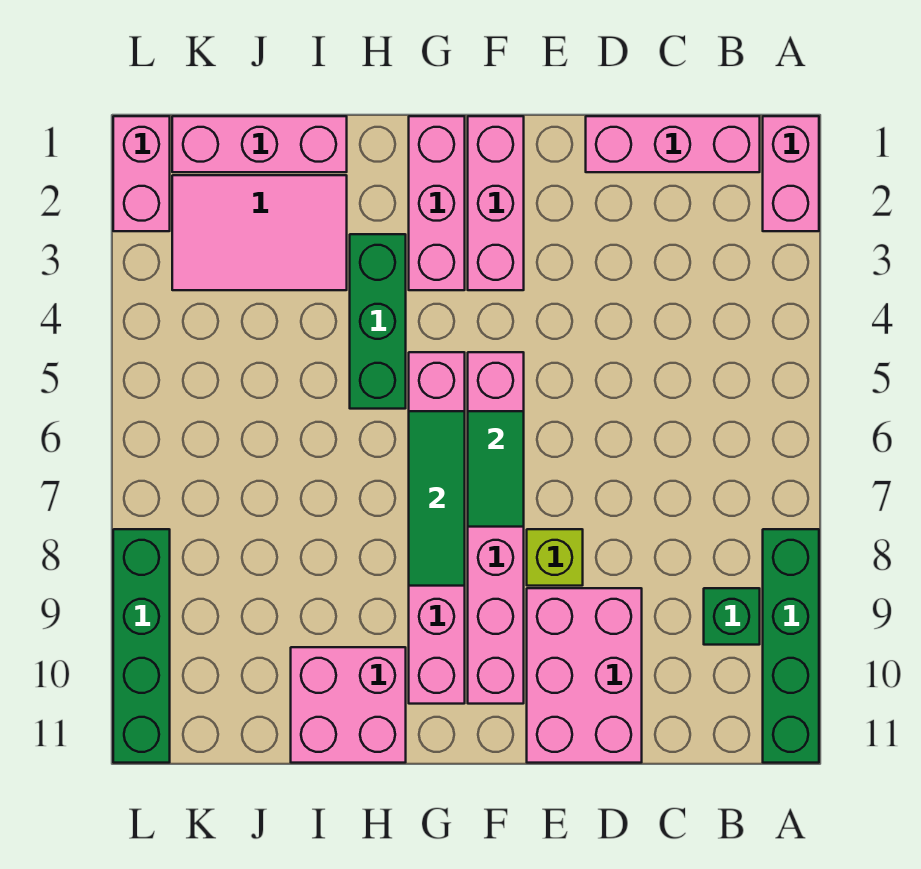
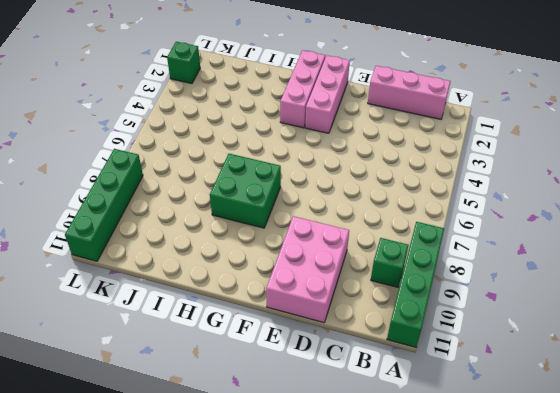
green 2x2 brick [210,154,281,228] -> pink 1x6 brick [409,352,465,704]
green 1x1 brick [167,42,200,84] -> pink 1x2 brick [113,116,170,231]
none -> pink 1x2 brick [763,116,819,231]
none -> lime 1x1 brick [527,529,583,586]
none -> pink 1x6 brick [468,352,524,704]

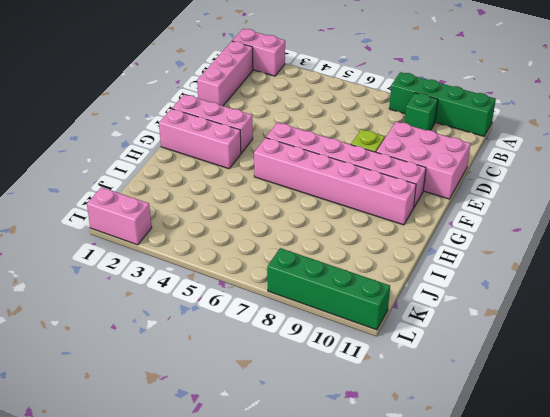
none -> green 1x3 brick [350,234,406,409]
none -> pink 2x2 brick [291,647,406,763]
none -> pink 1x3 brick [172,116,347,172]

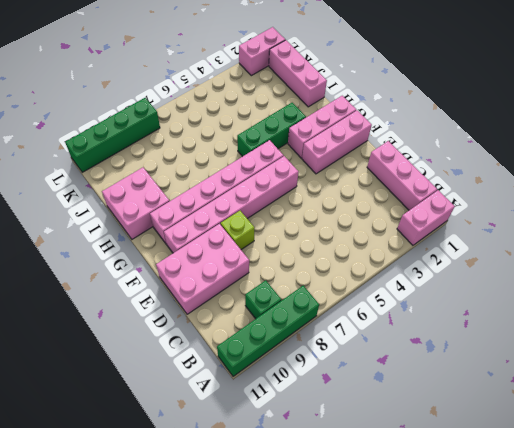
none -> pink 2x3 tile [172,175,347,290]
none -> green 1x2 tile [468,411,524,527]
none -> green 1x3 tile [409,411,465,586]

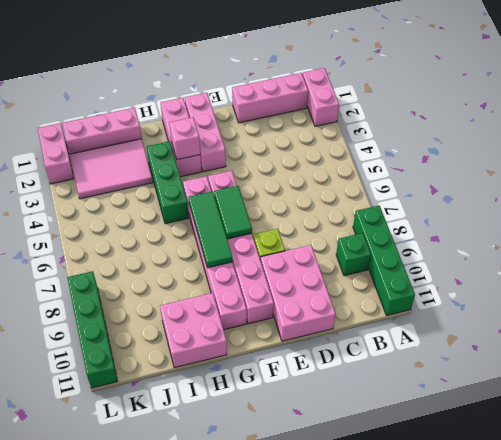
pink 1x1 brick [169,117,200,160] -> none

